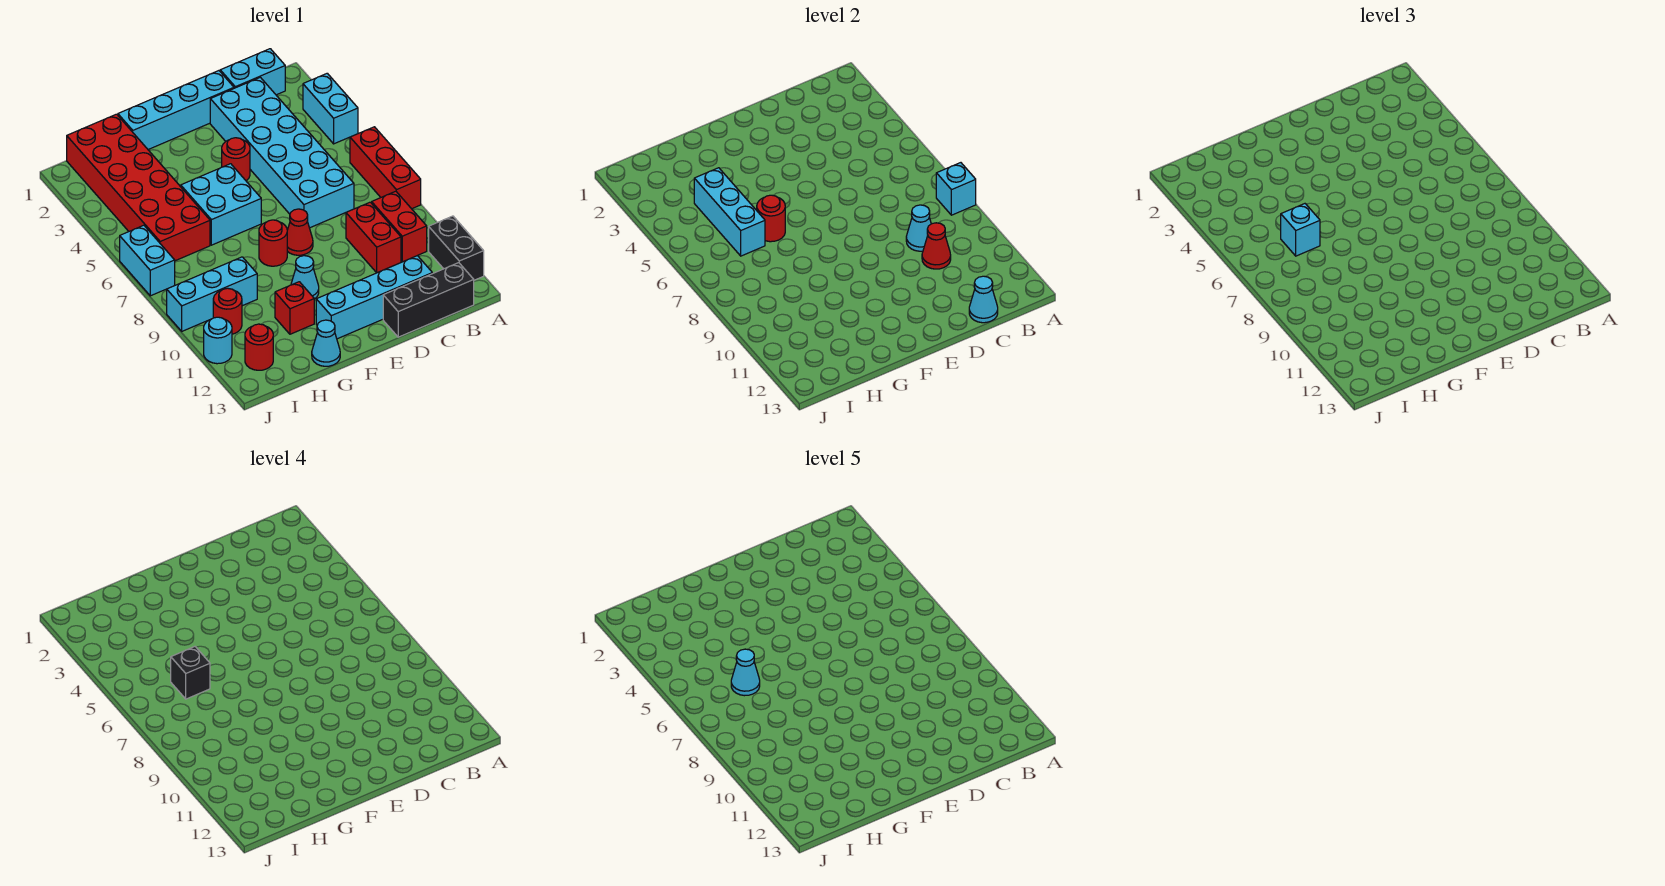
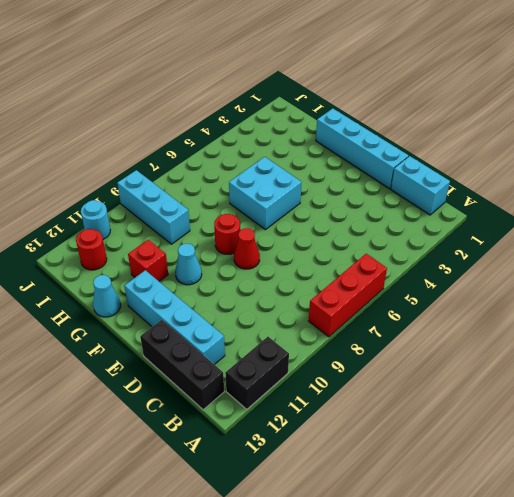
none -> cyan 1x2 brick [303,73,358,144]
none -> red 1x2 brick [372,191,427,262]
none -> cyan 2x6 brick [210,77,354,228]
none -> red 1x2 brick [346,202,401,273]

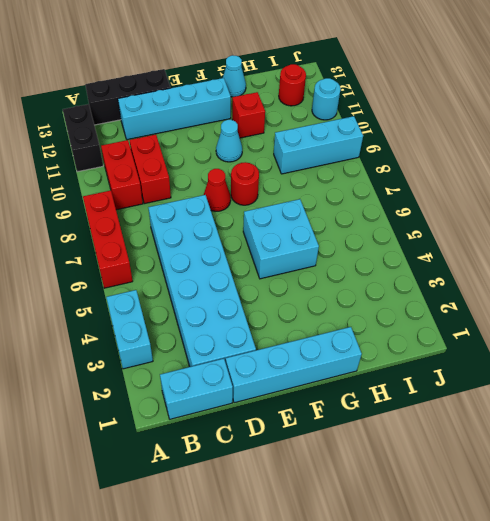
none -> red 1x1 round brick [222,138,250,181]
none -> red 2x6 brick [67,114,210,261]
none -> red 1x1 round brick [213,288,242,334]
none -> cyan 1x2 brick [120,225,175,296]

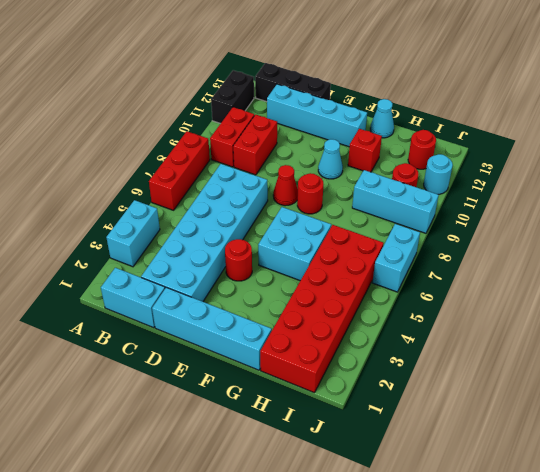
none -> cyan 1x1 brick [936,163,976,215]
none -> cyan 1x1 cone [906,205,931,251]
none -> red 1x1 cone [922,223,951,269]
none -> cyan 1x1 cone [969,276,998,323]

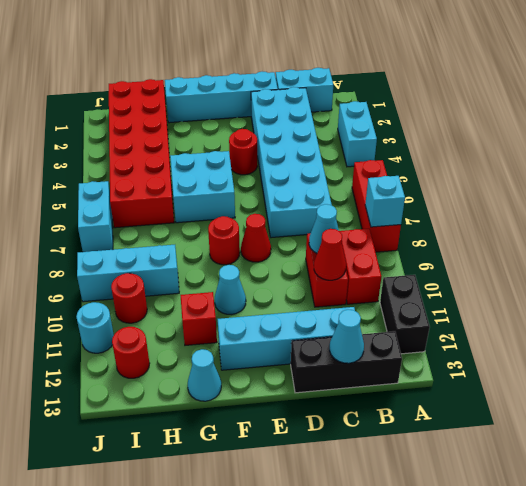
none -> red 1x1 round brick [757,195,785,242]
none -> cyan 1x3 brick [694,168,765,256]
none -> cyan 1x1 brick [1281,204,1320,256]
none -> black 1x1 brick [171,647,210,699]

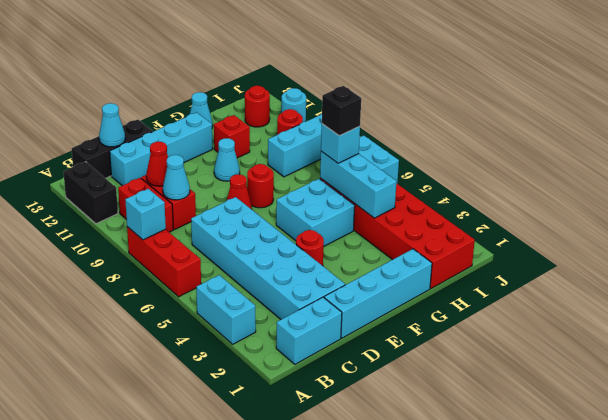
none -> red 1x1 round brick [757,195,785,242]
none -> cyan 1x1 cone [731,649,760,696]

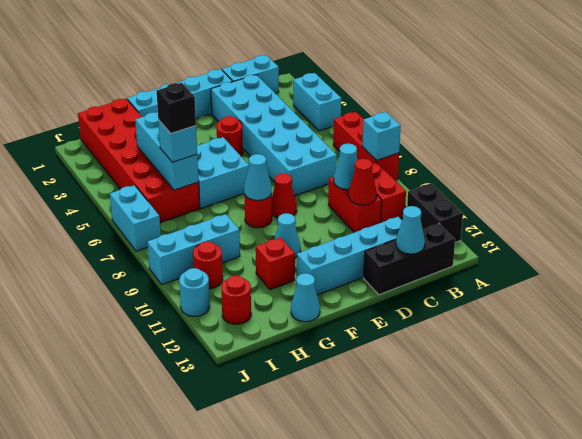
cyan 1x1 cone [244,154,272,200] -> cyan 1x1 cone moved to [731,649,760,696]
none -> red 1x1 round brick [757,195,785,242]

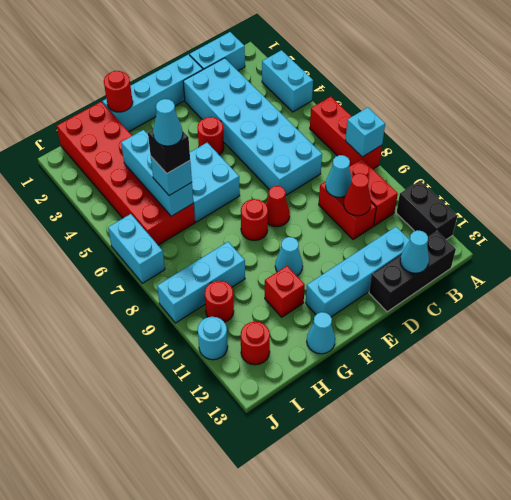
red 1x1 round brick [104,71,133,112] -> red 1x1 round brick moved to [757,195,785,242]

